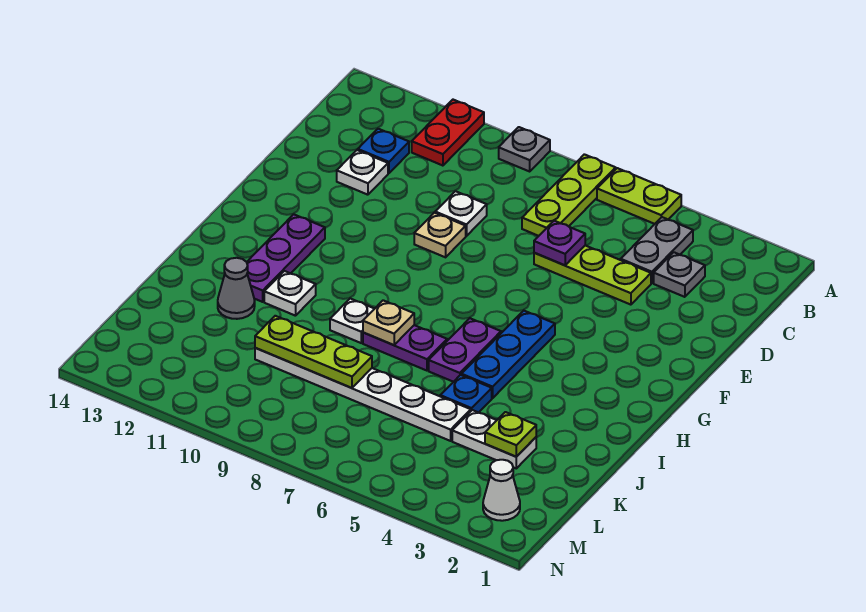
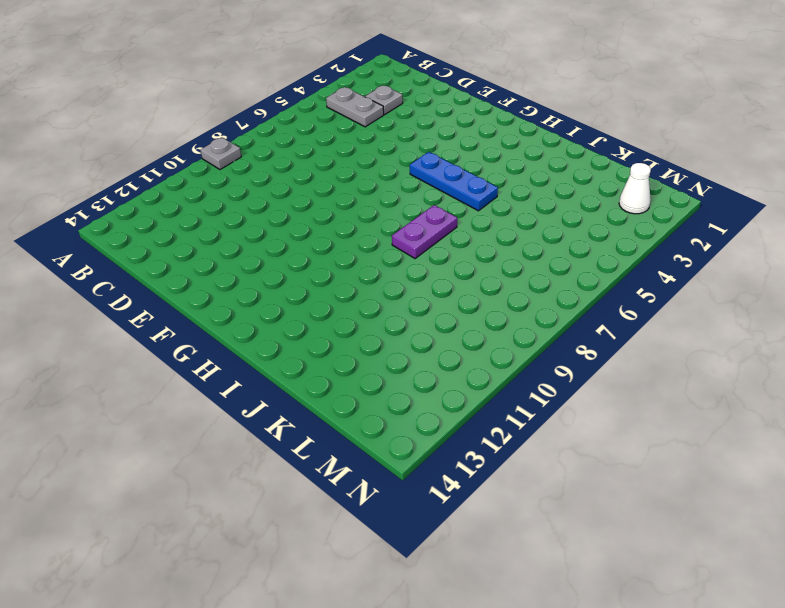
none -> lime 1x2 plate [597,168,681,224]
none -> lime 1x3 plate [522,154,616,236]
none -> red 1x2 plate [412,100,484,166]

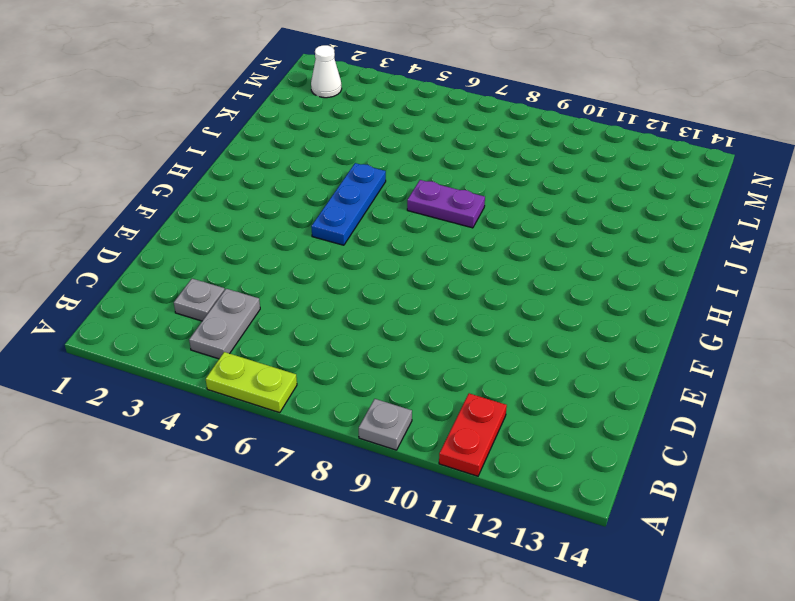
none -> lime 1x3 plate [522,154,616,236]
none -> blue 1x1 plate [358,129,409,173]
none -> lime 1x3 plate [534,246,651,305]

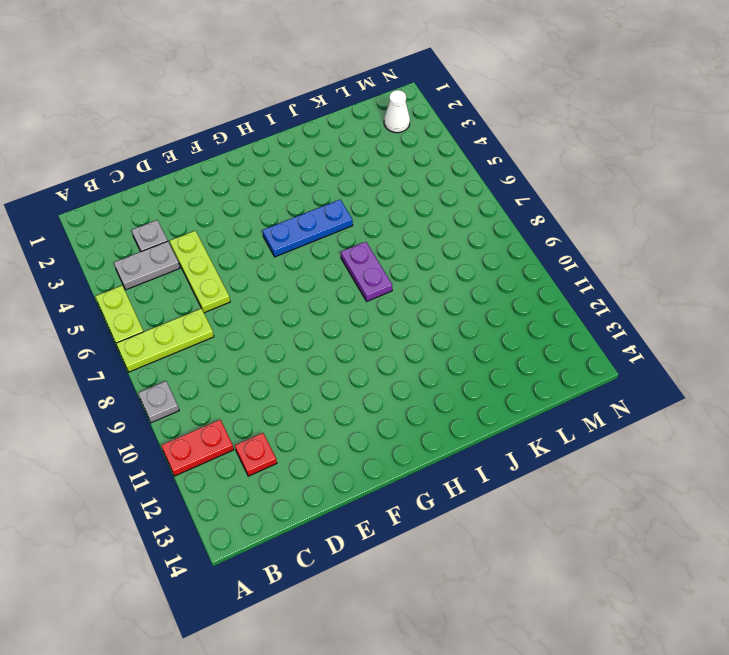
red 1x1 plate [235,433,277,476] -> blue 1x1 plate [358,129,409,173]
none -> white 1x1 plate [435,191,487,236]
none -> white 1x1 plate [337,150,388,195]
none -> tan 1x1 plate [414,213,466,257]

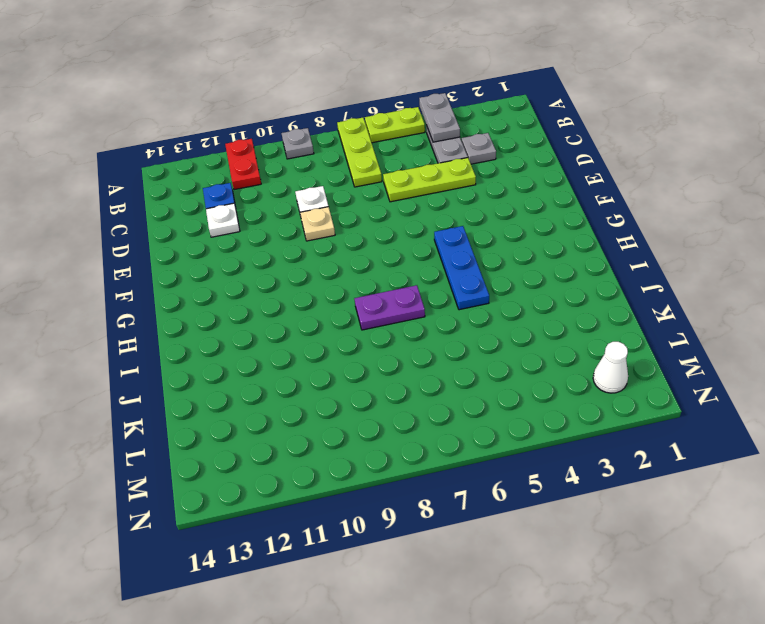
grey 1x2 plate [419,93,460,142] -> none
none -> purple 1x3 plate [247,214,325,302]
none -> purple 1x2 plate [429,318,501,382]
none -> white 1x1 plate [330,299,374,343]

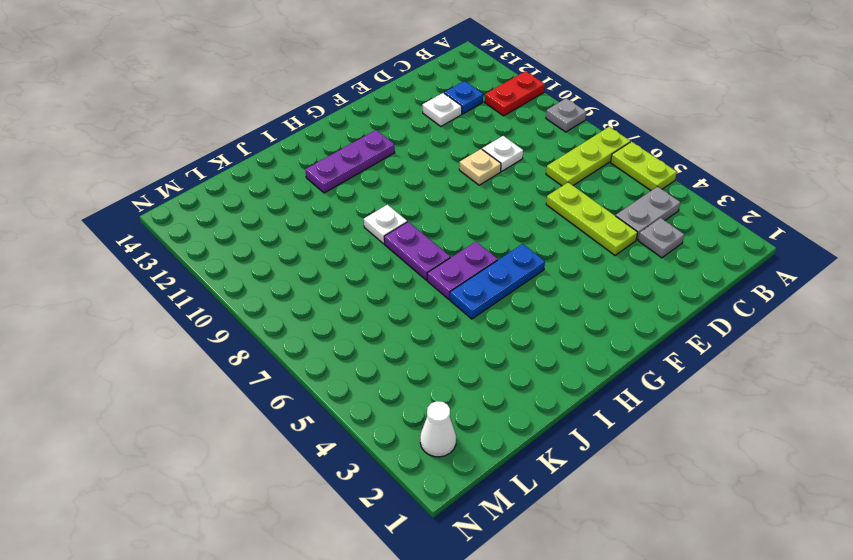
none -> white 1x1 plate [264,271,316,316]
none -> blue 1x1 plate [440,375,492,413]
none -> grey 1x1 cone [218,258,255,319]

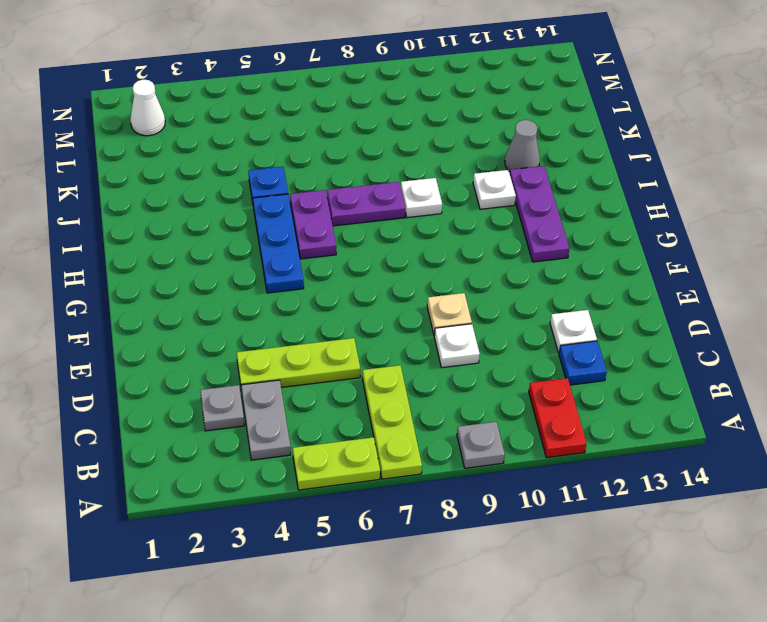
none -> white 1x2 plate [452,410,536,468]
none -> white 1x6 plate [255,348,471,441]
none -> purple 1x1 plate [534,221,585,265]

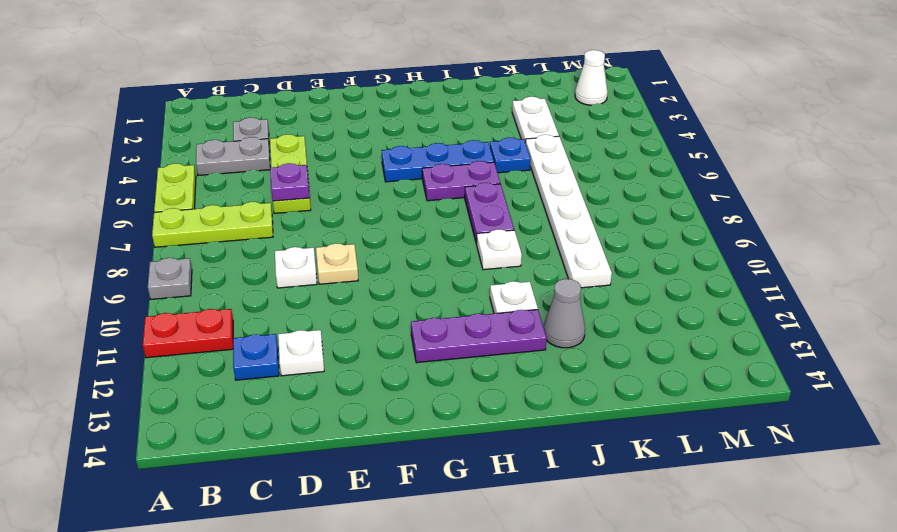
none -> tan 1x1 plate [363,300,414,345]
none -> lime 1x1 plate [485,412,536,457]
none -> lime 1x3 plate [255,316,372,388]

